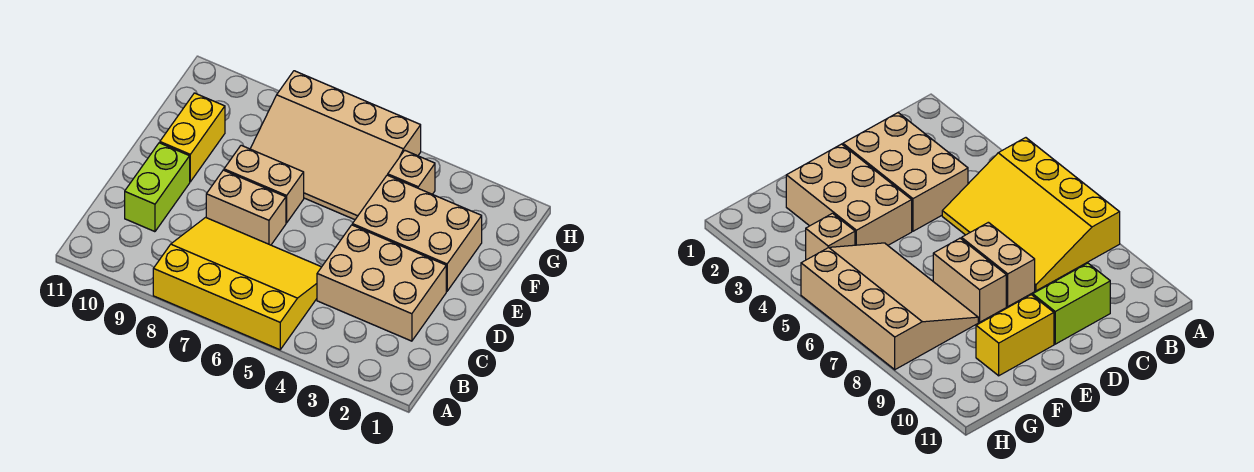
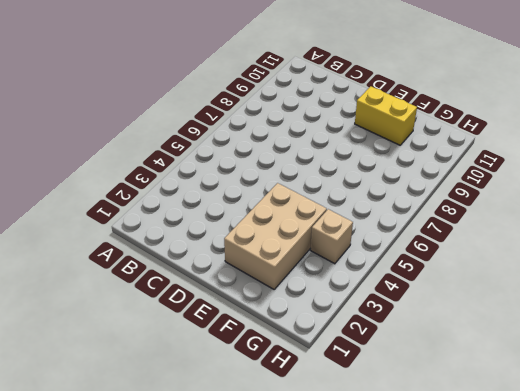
none -> yellow 3x4 slope [153,217,321,350]
none -> tan 2x3 brick [317,225,446,341]

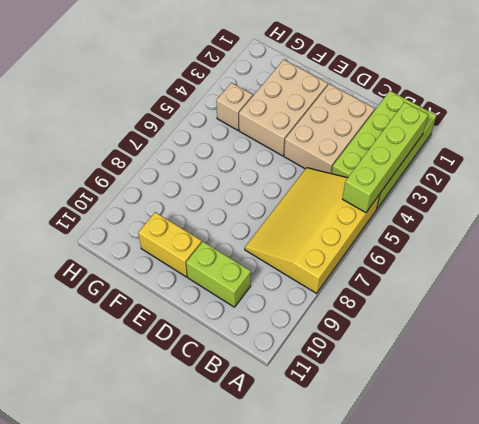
lime 2x4 brick [332,91,436,209] -> none
lime 1x4 brick [342,102,428,213] -> none
none -> tan 1x2 brick [206,170,286,245]
none -> tan 1x2 brick [224,145,304,223]

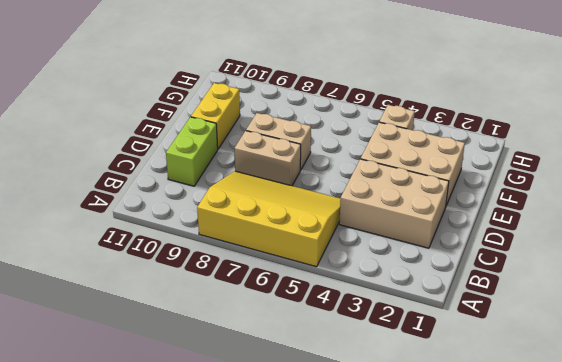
none -> tan 3x4 slope [250,71,421,220]

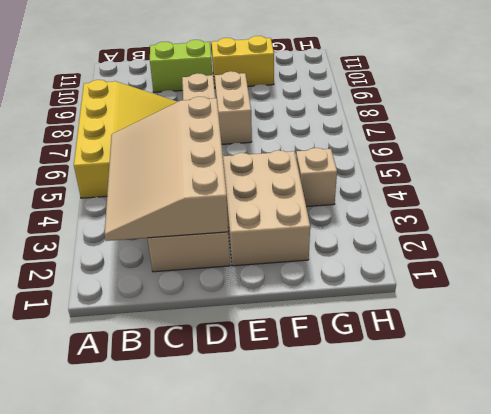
tan 3x4 slope [104,97,228,241] -> tan 3x4 slope moved to [250,71,421,220]

